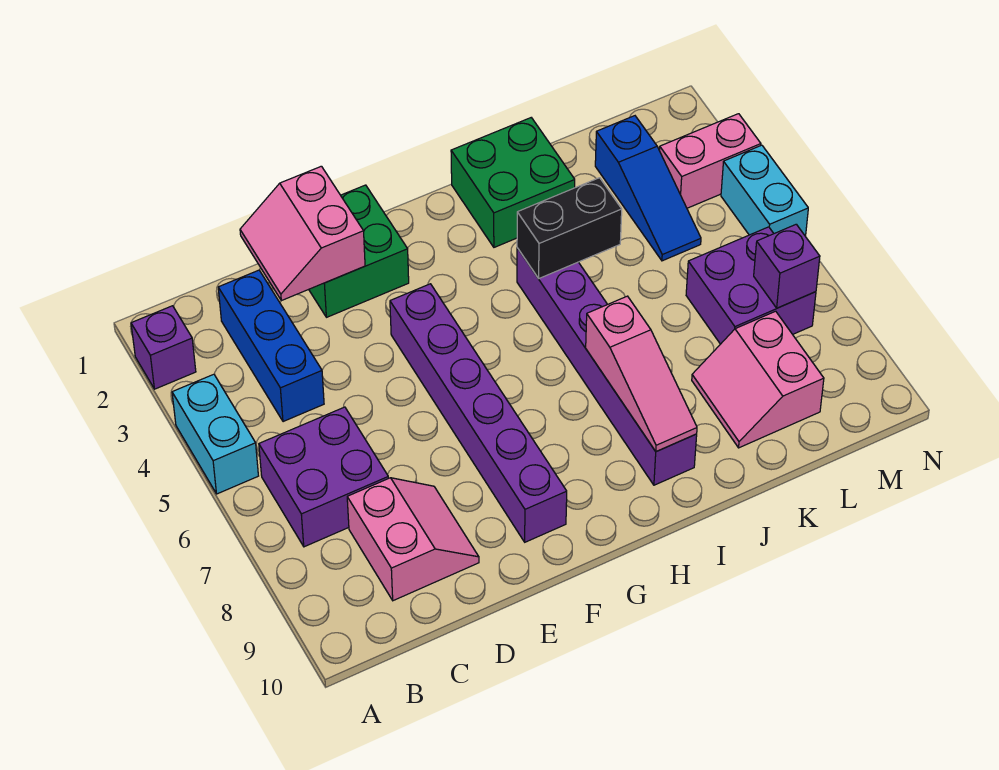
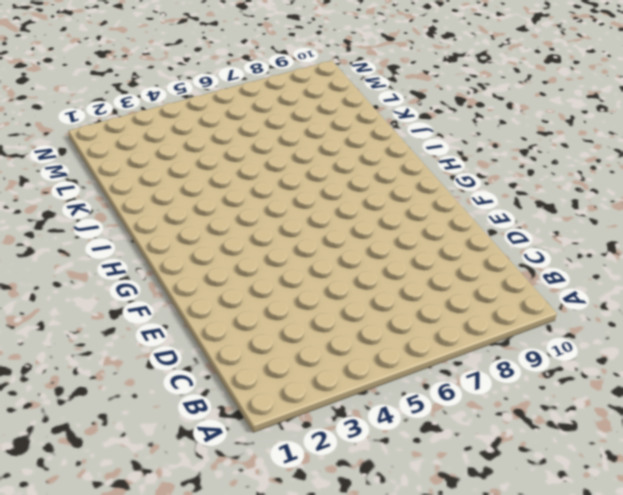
none -> purple 1x1 brick [131,306,196,389]
none -> cyan 1x2 brick [172,374,258,494]
none -> purple 2x2 brick [259,407,388,547]

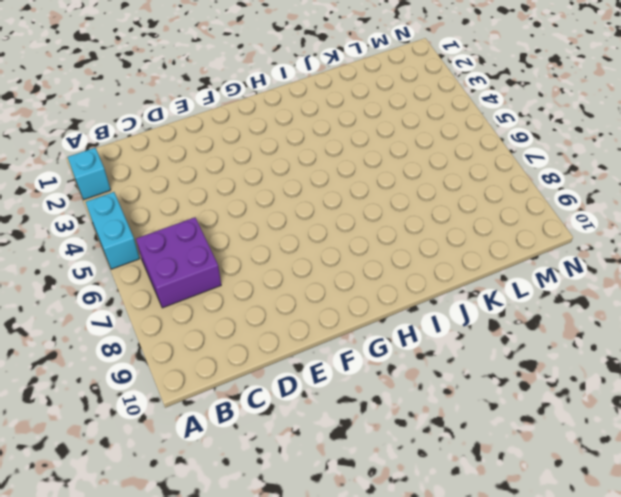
cyan 1x1 brick [68,148,111,200] -> purple 1x1 brick [131,306,196,389]
none -> blue 1x3 brick [218,270,324,422]
none -> pink 2x2 slope [347,478,479,601]
none -> green 2x2 brick [309,185,409,317]

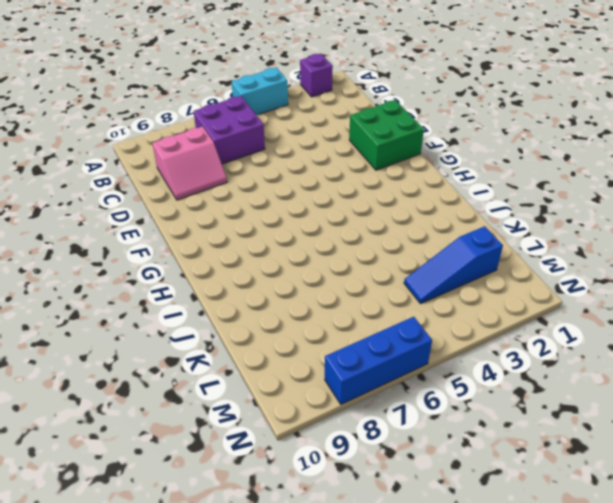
blue 1x3 brick [325,317,432,404] -> blue 1x3 brick moved to [218,270,324,422]
none -> purple 1x6 brick [390,284,567,542]
none -> green 2x2 brick [451,118,575,247]
none -> purple 1x6 brick [517,248,697,485]

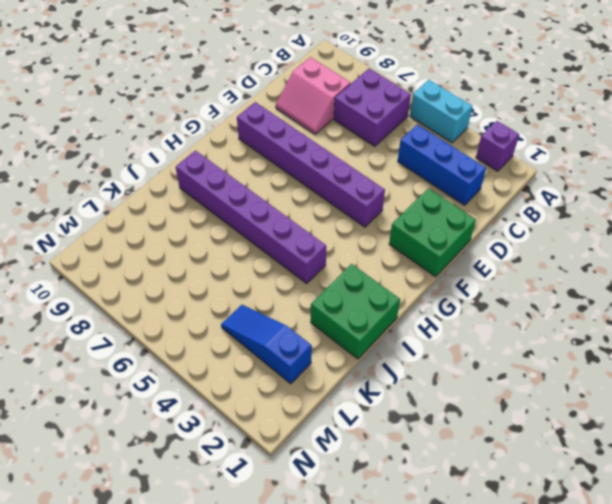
none -> pink 2x2 slope [692,311,824,448]
none -> purple 2x2 brick [686,227,816,344]
none -> pink 1x2 brick [660,114,761,208]

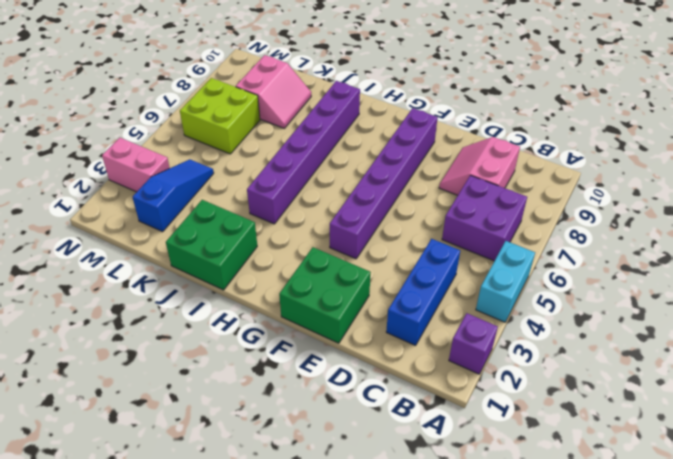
lime 2x2 brick [180,78,260,154] -> purple 2x2 brick [686,227,816,344]
none -> cyan 1x2 brick [721,145,808,236]
none -> pink 2x2 slope [240,166,365,301]
none -> black 1x2 brick [517,178,622,279]

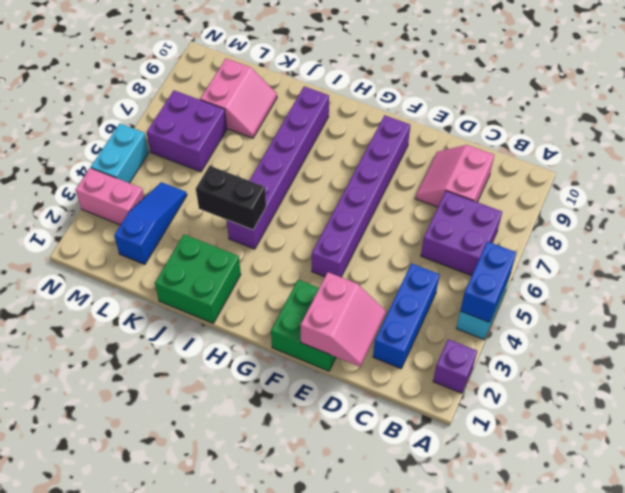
blue 1x2 brick [460,241,516,322] -> none
none -> pink 1x3 slope [586,296,697,452]
none -> purple 1x1 brick [754,224,820,308]

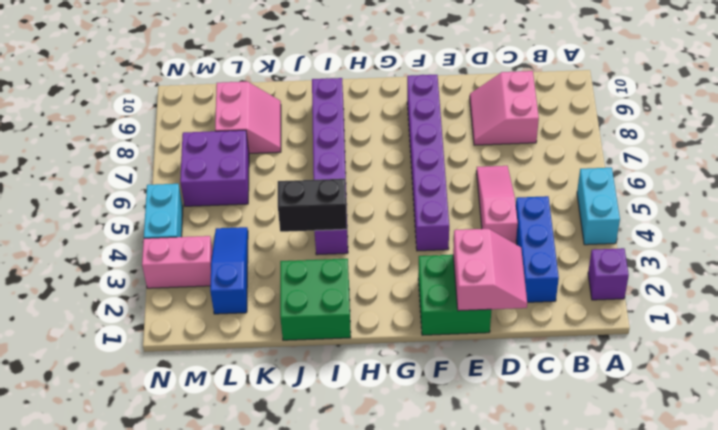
pink 1x3 slope [476,166,518,244] -> pink 1x3 slope moved to [586,296,697,452]
none -> purple 2x2 brick [259,407,388,547]
none -> purple 1x1 brick [754,224,820,308]

